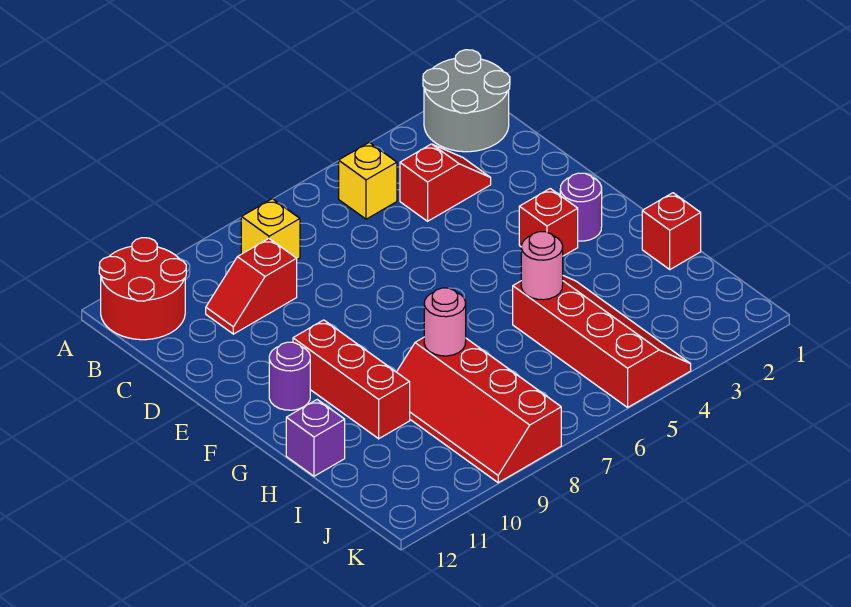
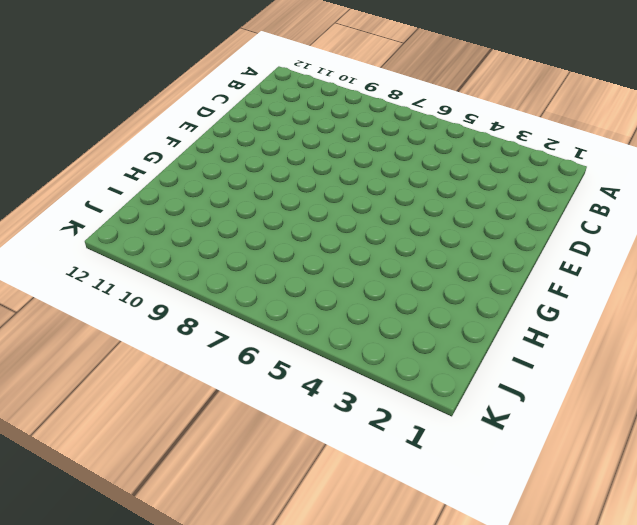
none -> grey 2x2 round brick [423,50,510,152]
none -> red 2x2 round brick [99,238,186,340]
none -> yellow 1x1 brick [339,142,397,219]

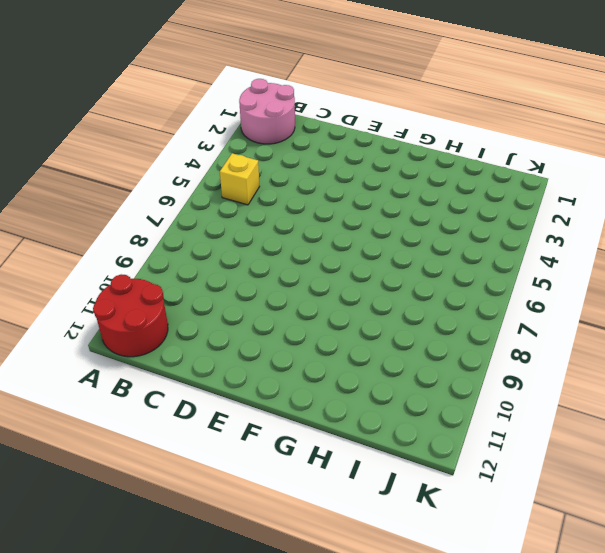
pink 2x2 round brick [239,79,295,144] -> grey 2x2 round brick [423,50,510,152]
none -> yellow 1x1 brick [241,199,300,259]
none -> red 1x2 slope [400,144,491,221]
none -> red 1x2 slope [206,239,297,334]

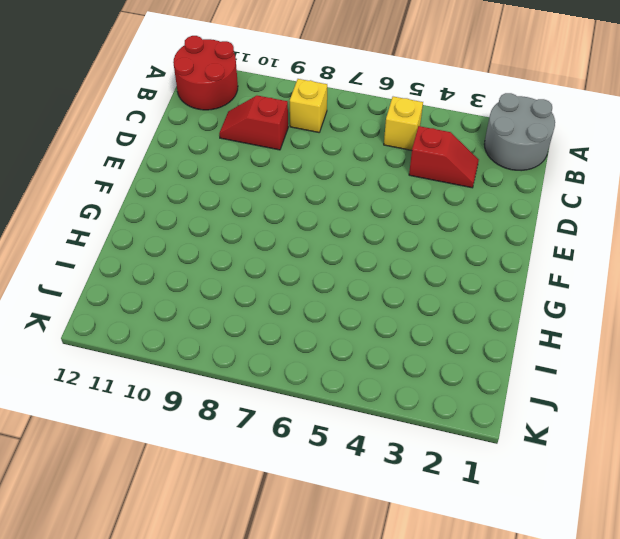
none -> purple 1x1 round brick [560,173,602,241]
none -> red 1x1 brick [519,189,578,256]
none -> red 1x3 brick [293,320,410,439]

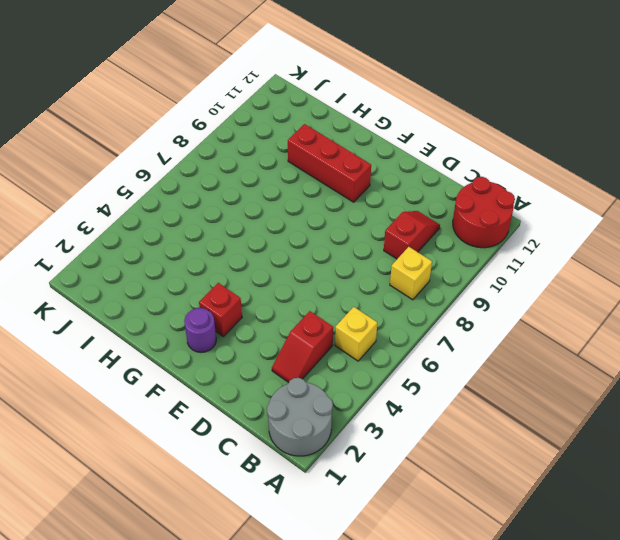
none -> purple 1x1 round brick [269,342,310,410]
none -> red 1x1 brick [642,193,701,269]
none -> red 2x4 slope [513,276,691,407]

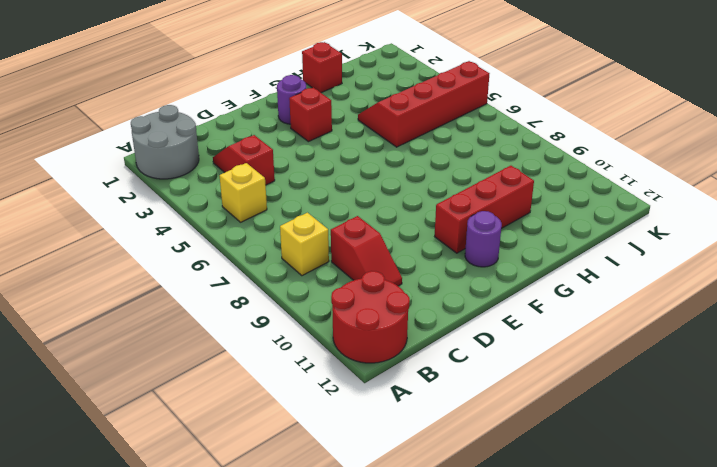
none -> red 2x4 slope [397,338,561,483]
none -> purple 1x1 brick [286,400,345,476]
none -> pink 1x1 round brick [521,232,563,300]

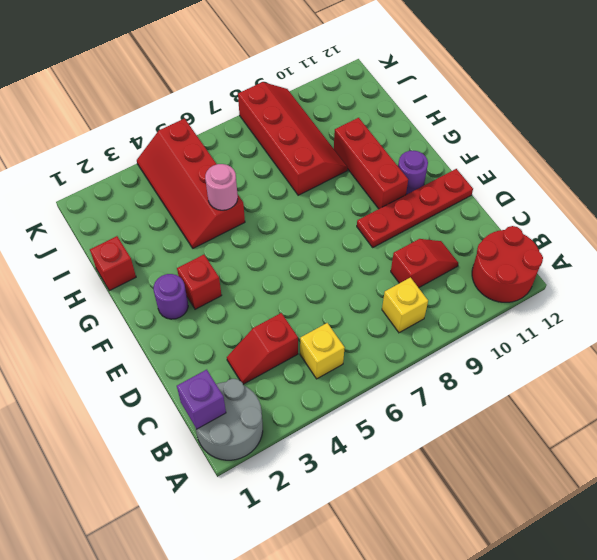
purple 1x1 brick [177,370,226,429] -> purple 1x1 brick moved to [286,400,345,476]
red 1x4 plate [357,169,473,247] -> none
none -> pink 1x1 round brick [424,288,466,356]

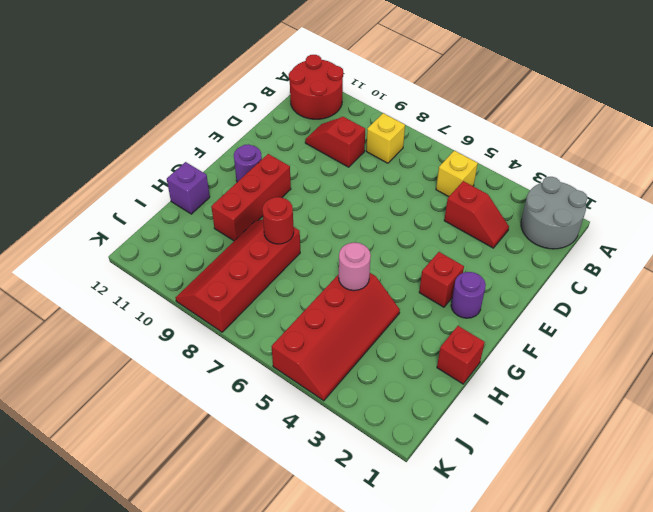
red 1x1 round brick [262,197,294,244] -> pink 1x1 round brick [424,288,466,356]

